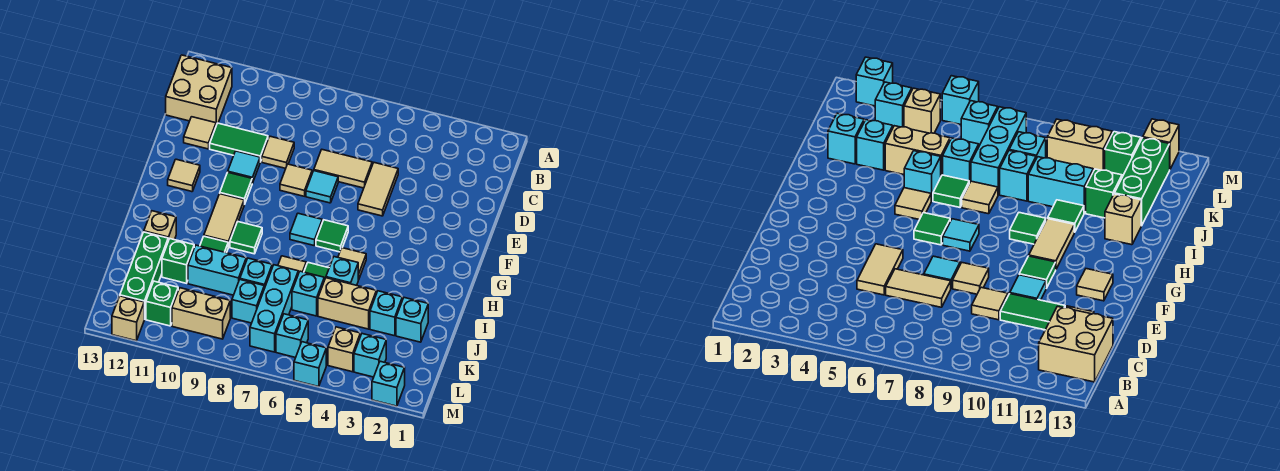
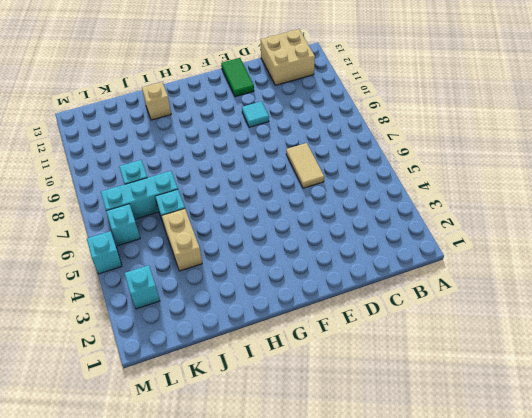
green 1x2 tile [221,58,254,97] -> green 1x2 tile moved to [210,123,268,162]
none -> tan 1x2 tile [358,163,398,216]
none -> tan 1x1 tile [262,136,294,168]
none -> tan 1x1 tile [184,117,216,149]
none -> cyan 1x1 tile [306,171,338,203]

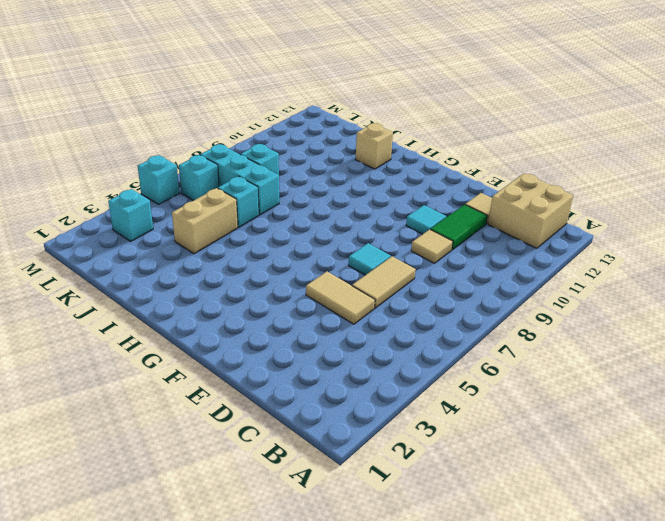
none -> tan 1x1 tile [280,164,312,196]
none -> green 1x1 tile [220,172,252,204]
none -> tan 1x1 tile [168,159,200,192]
none -> green 1x1 tile [316,220,348,252]

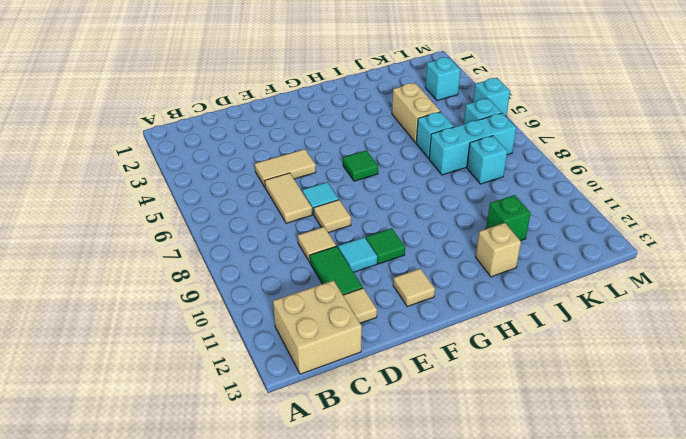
none -> cyan 1x1 tile [290,213,322,246]
none -> tan 1x2 tile [204,194,244,247]
none -> tan 1x1 tile [338,248,366,280]
none -> green 1x1 tile [230,222,262,254]

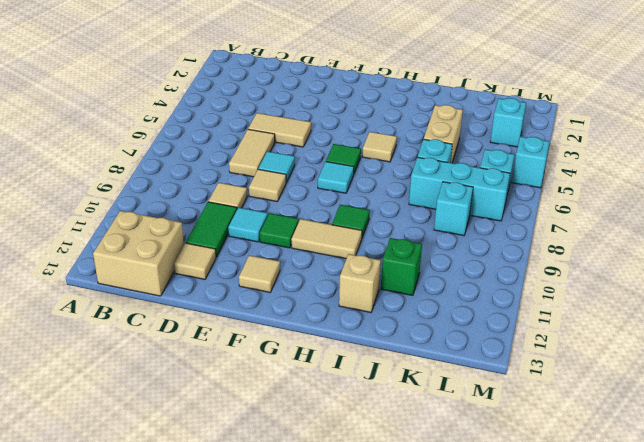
none -> cyan 1x1 brick [326,257,358,285]
none -> green 1x1 tile [304,263,329,280]
none -> tan 1x1 tile [278,256,306,274]
none -> green 1x1 tile [200,236,228,253]

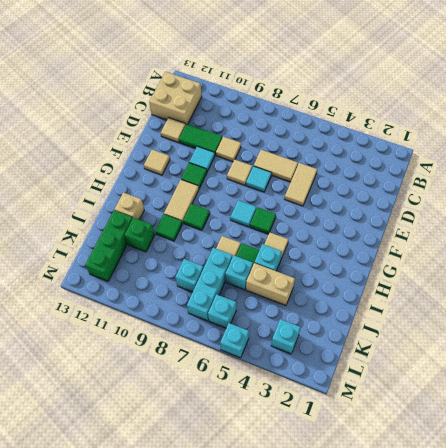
none -> cyan 1x1 brick [396,298,428,342]
none -> cyan 1x1 brick [370,291,402,336]
none -> cyan 1x1 brick [240,258,272,288]
none -> cyan 1x2 brick [188,245,246,295]

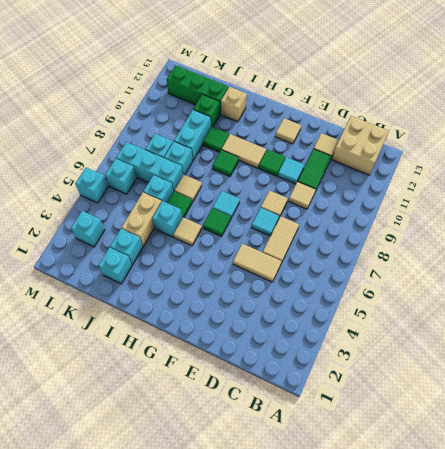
none -> tan 1x1 brick [328,327,360,372]
none -> tan 1x2 brick [172,288,230,339]
none -> green 1x1 brick [146,281,178,326]
none -> cyan 1x1 brick [372,361,405,406]

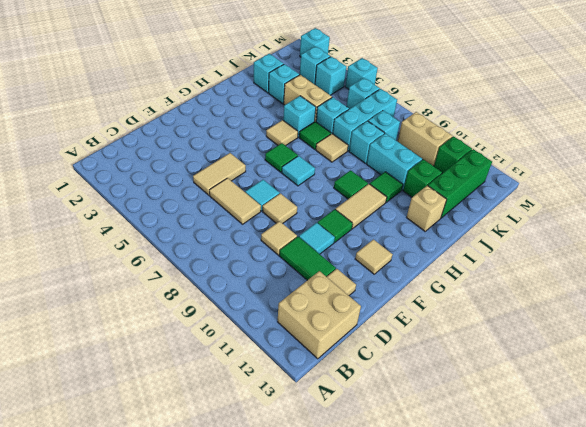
cyan 1x1 brick [315,57,346,95] -> tan 1x1 brick [328,327,360,372]
none -> tan 1x1 brick [112,296,144,341]

